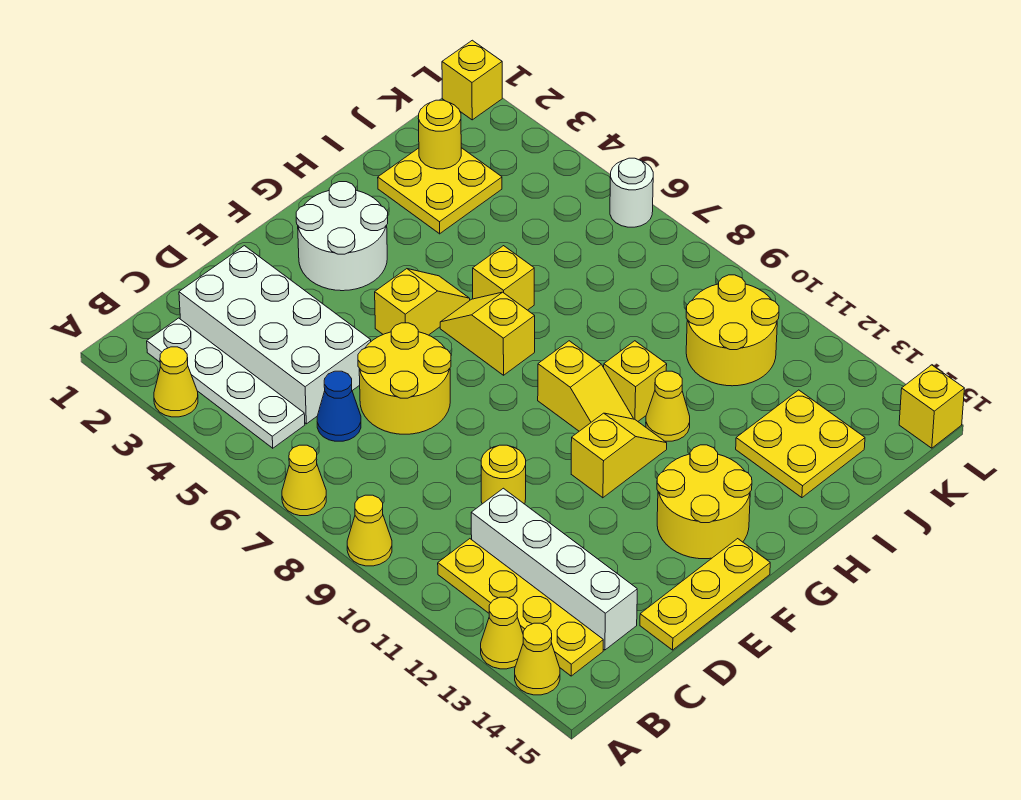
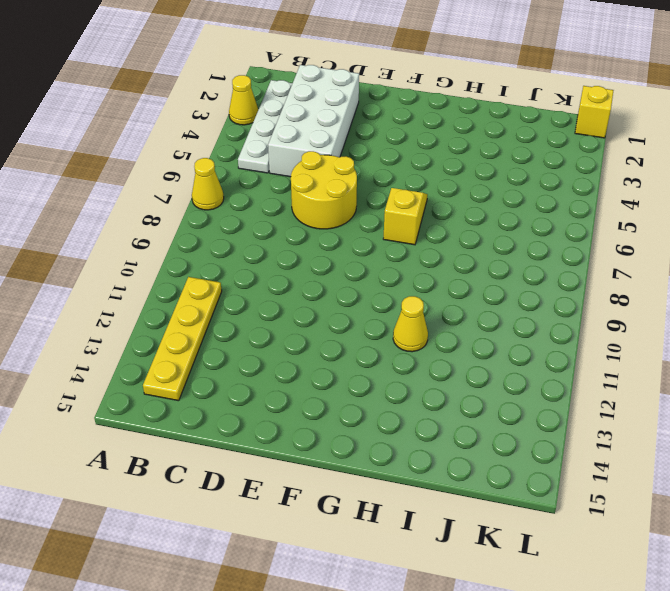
none -> yellow 1x1 cone [347,495,392,566]
none -> yellow 1x1 cone [481,597,523,669]
none -> yellow 1x1 cone [515,623,560,695]

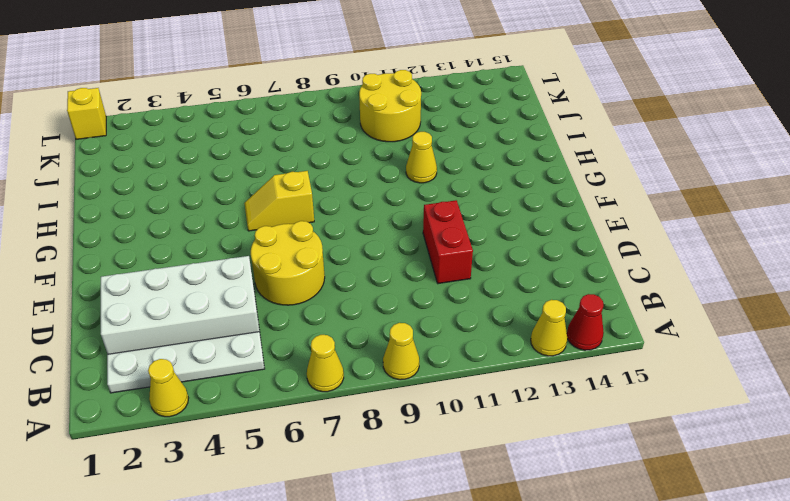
red 1x1 cone [567,294,604,350] -> yellow 1x1 cone [515,623,560,695]
red 1x2 brick [423,200,473,284] -> none
none -> yellow 1x4 plate [438,539,603,676]
none -> blue 1x1 cone [317,371,361,441]
none -> white 1x4 brick [471,488,637,650]

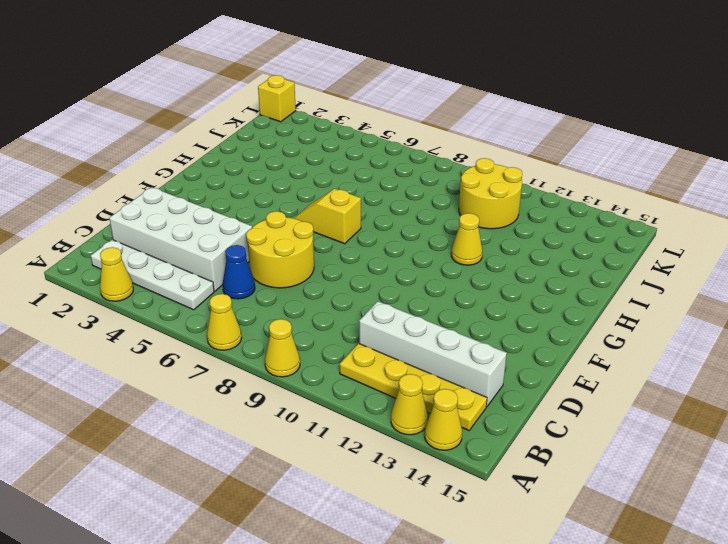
none -> yellow 1x1 round brick [481,445,526,504]
none -> yellow 1x3 plate [640,539,770,650]
none -> white 2x2 round brick [296,182,388,291]

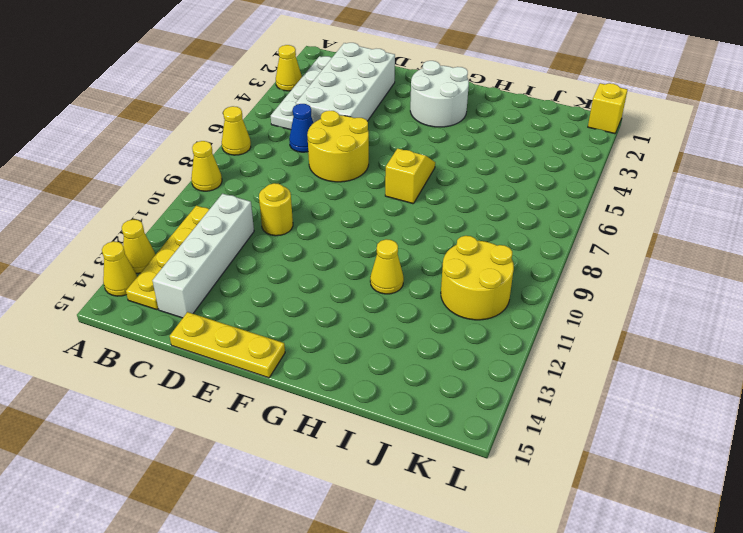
none -> yellow 1x2 slope [375,269,470,335]
none -> yellow 1x2 slope [571,413,667,498]
none -> yellow 2x2 round brick [657,445,752,559]

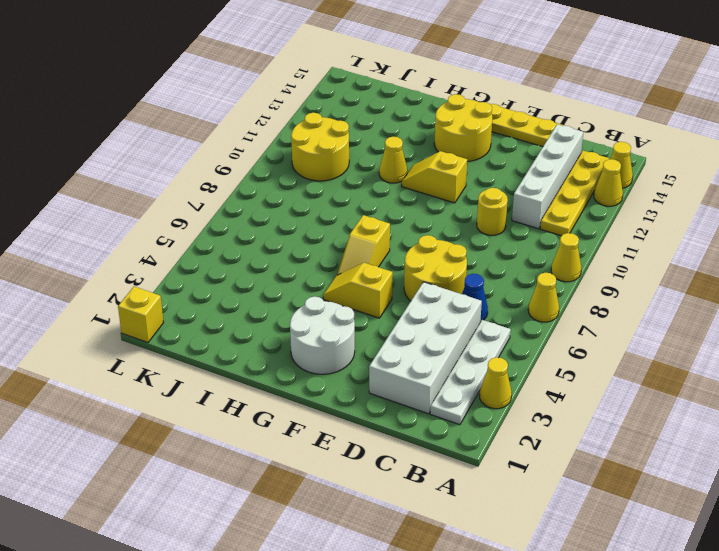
none -> yellow 1x2 slope [538,341,633,431]
none -> yellow 1x1 brick [473,246,534,310]
none -> yellow 1x1 brick [604,341,667,421]

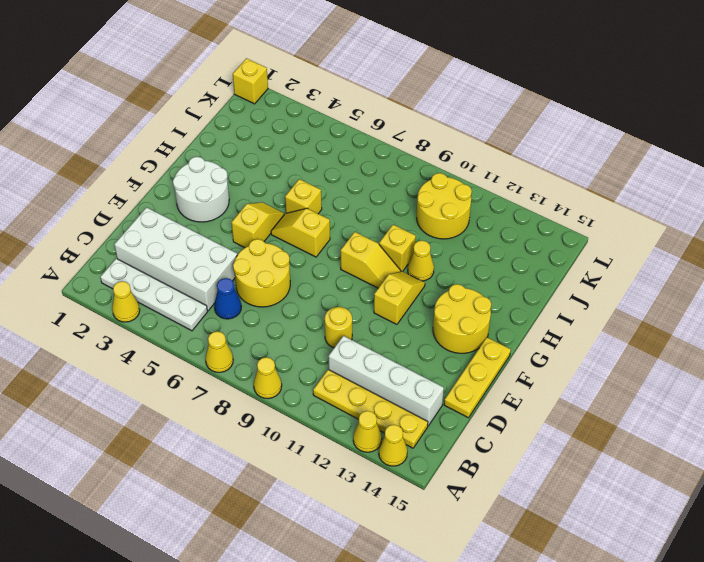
none -> yellow 2x2 plate [378,148,502,234]
none -> yellow 2x2 plate [736,390,865,498]
none -> white 1x1 round brick [610,158,653,227]

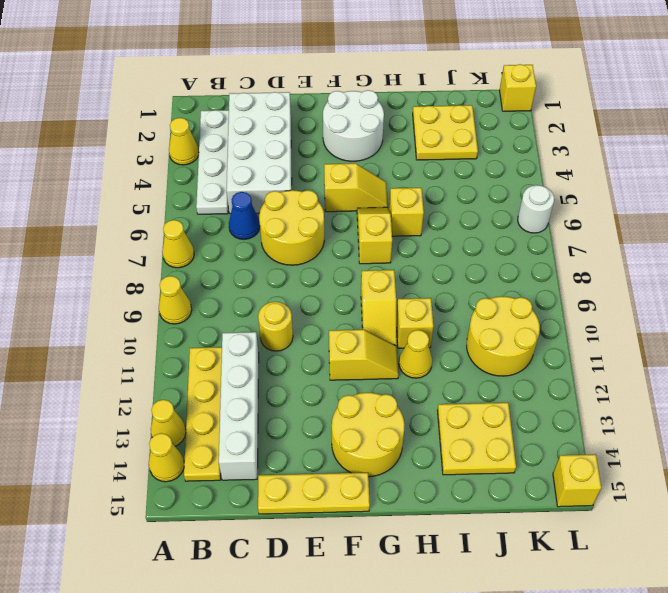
none -> yellow 1x1 round brick [418,100,461,169]

